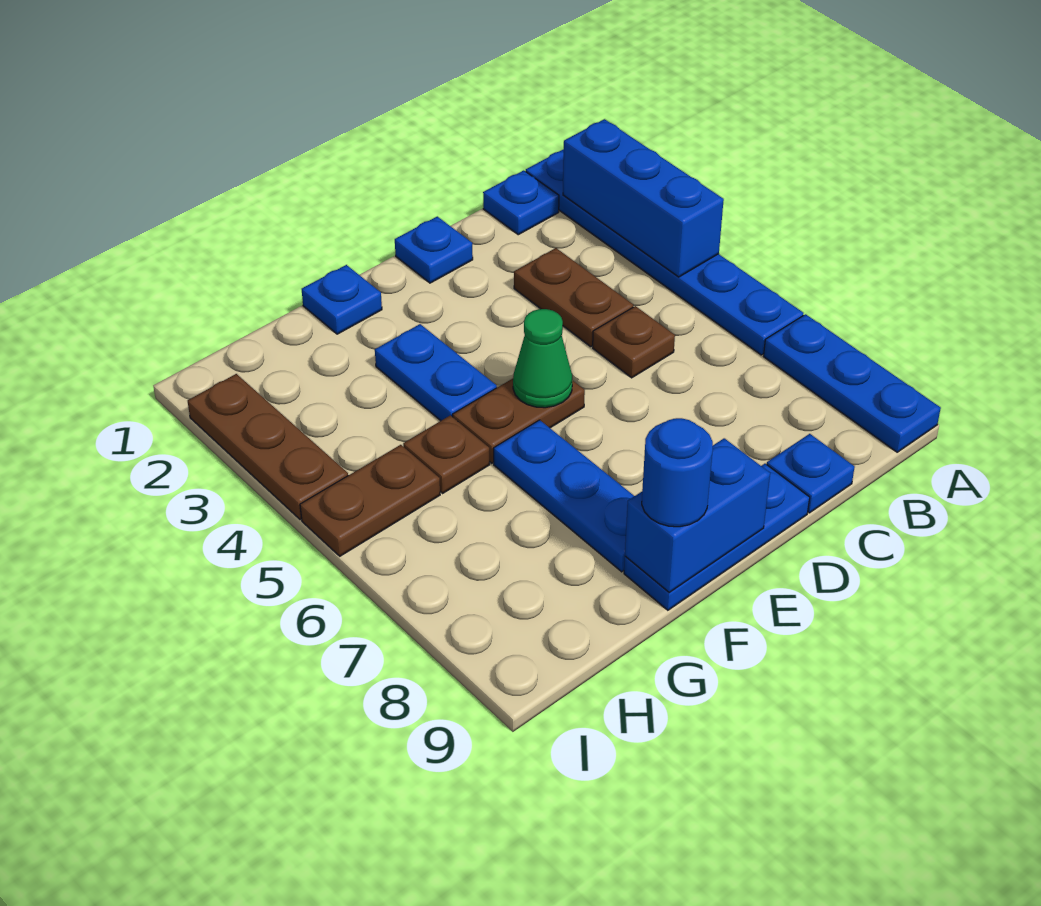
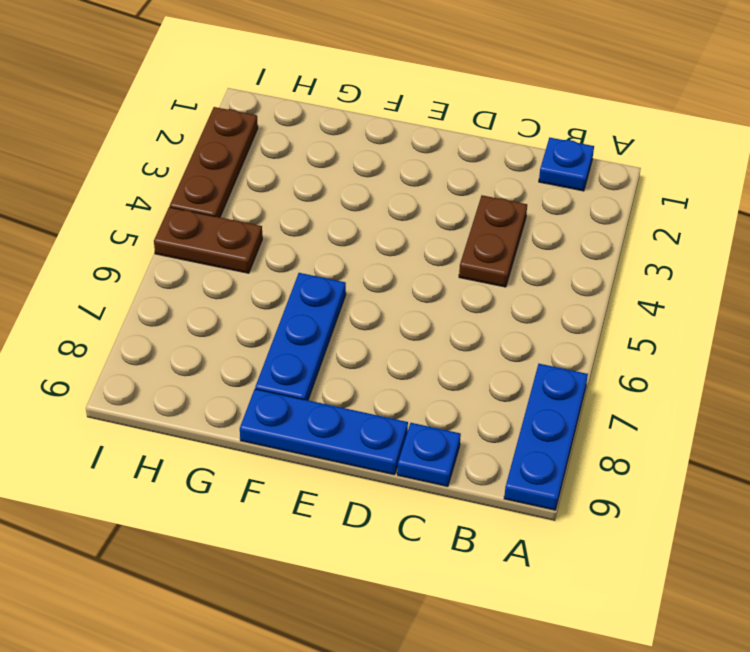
none -> blue 1x6 plate [526,149,803,355]
none -> brown 1x1 plate [593,306,675,378]
none -> blue 1x1 plate [395,216,473,283]

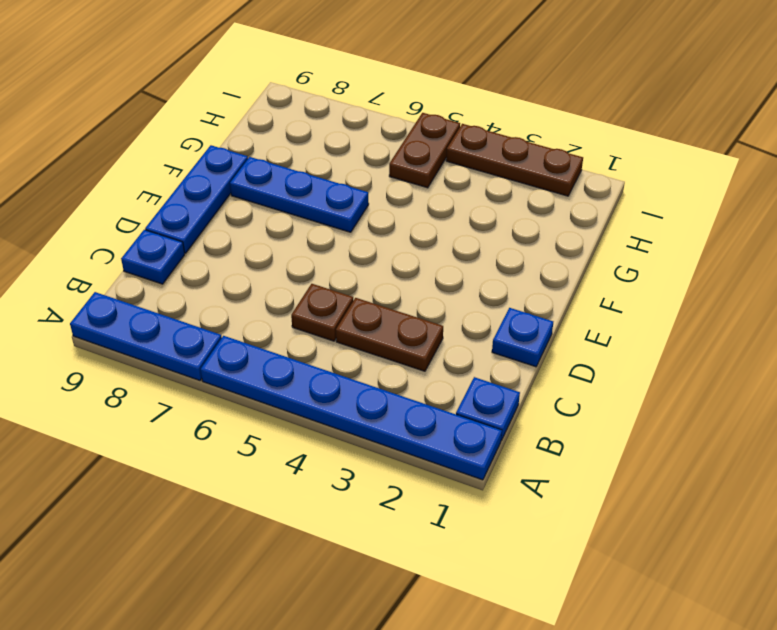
none -> brown 1x2 plate [453,379,585,463]
none -> blue 1x1 plate [302,265,382,334]
none -> blue 1x2 plate [375,324,497,421]

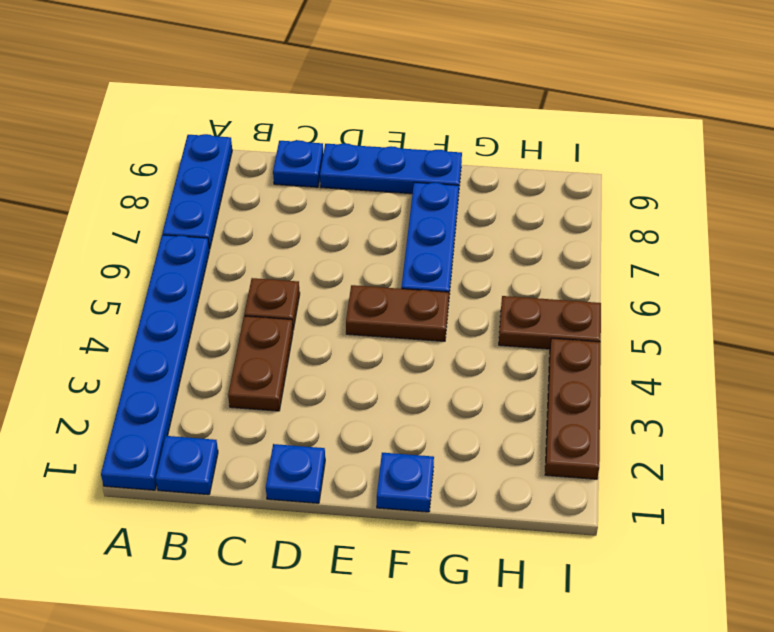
none -> blue 1x2 plate [375,324,497,421]
none -> brown 1x1 plate [403,415,490,493]
none -> blue 1x3 brick [563,119,724,277]

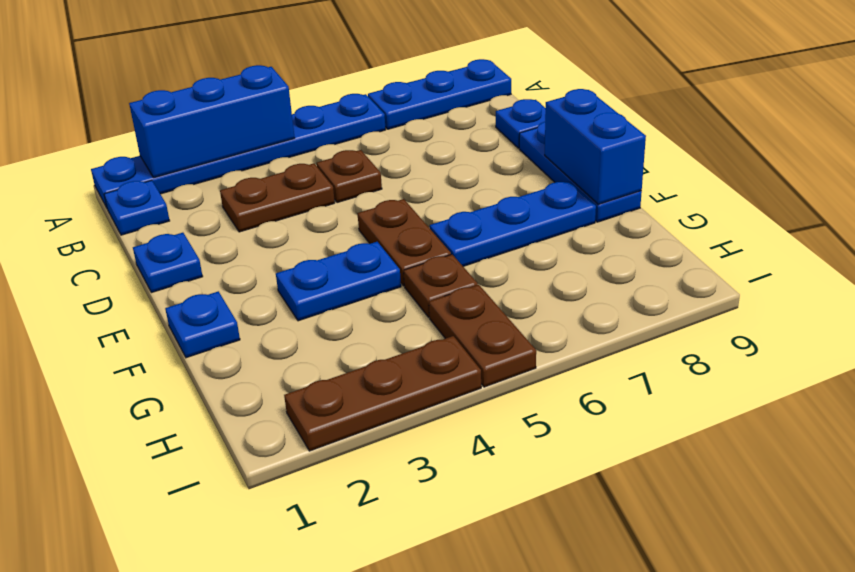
none -> green 1x1 cone [513,309,572,408]
none -> blue 1x1 round brick [642,418,713,527]

